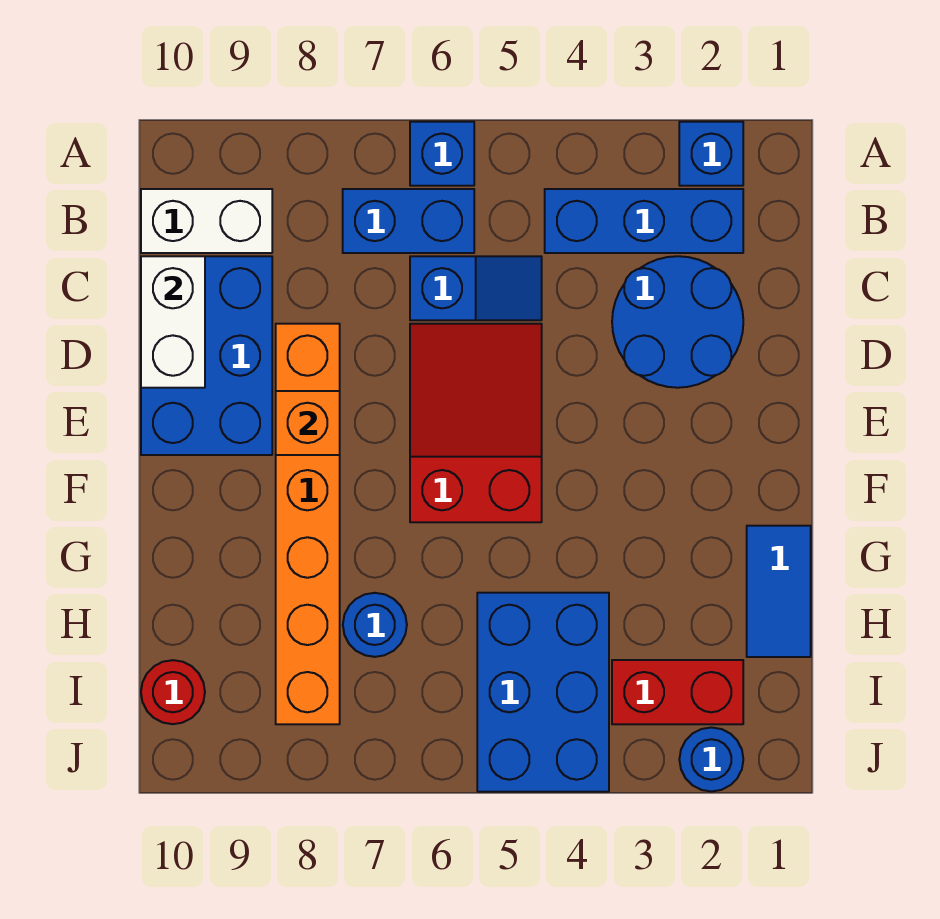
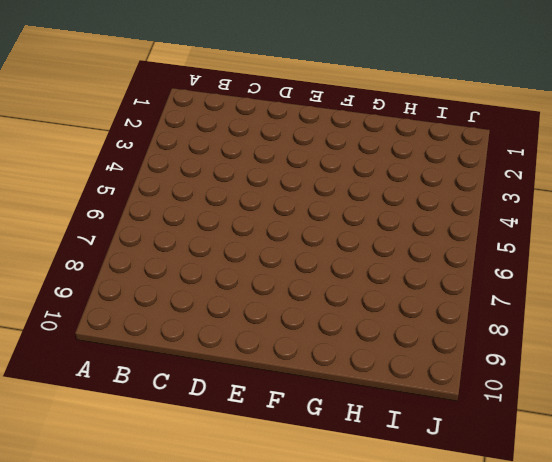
none -> blue 1x1 brick [679,122,743,186]
none -> blue 1x1 brick [410,122,474,186]
none -> blue 1x3 brick [545,189,743,253]

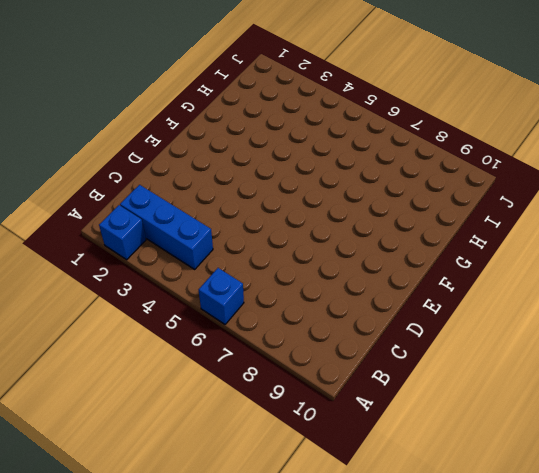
none -> blue 1x2 brick [343,189,474,253]
none -> white 1x2 brick [141,189,272,253]
none -> blue 2x2 round brick [612,256,743,388]

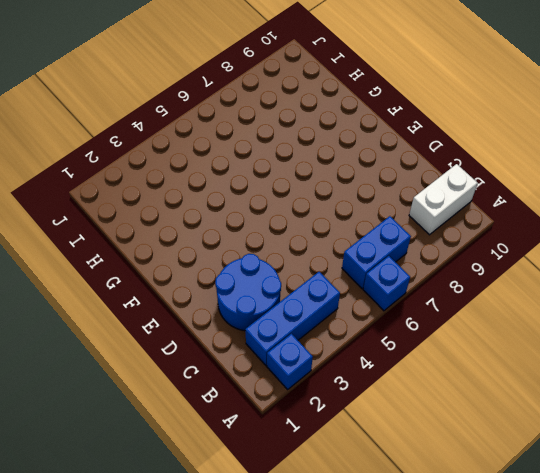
none -> blue 1x2 slope [410,256,542,320]
none -> blue 2x3 brick [141,256,272,455]
none -> red 2x3 slope [410,324,542,522]

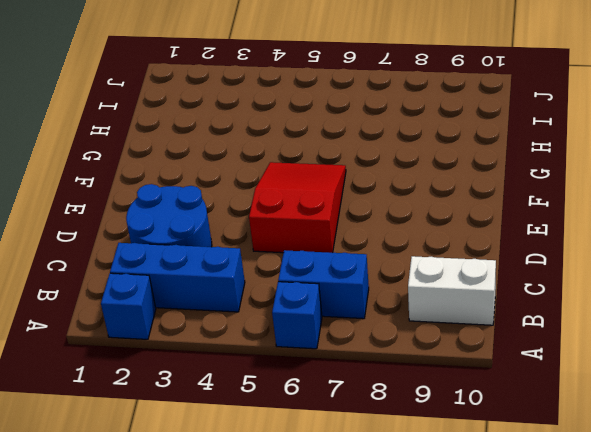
red 2x3 slope [249,162,346,253] -> red 2x3 slope turned to [410,324,542,522]
none -> blue 1x2 slope [410,256,542,320]
none -> blue 2x3 brick [141,256,272,455]
none -> orange 1x6 brick [276,324,340,724]

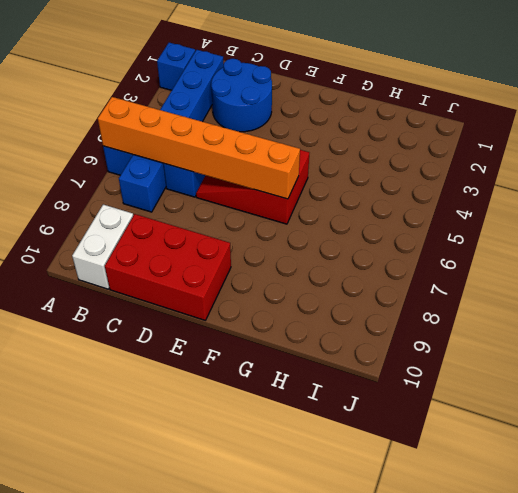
orange 1x6 brick [98,97,300,199] -> orange 1x6 brick moved to [276,324,340,724]
red 2x3 brick [105,214,231,320] -> blue 2x3 brick [141,256,272,455]
none -> blue 1x2 tile [747,526,811,657]
none -> blue 2x3 brick [477,593,609,792]
none -> blue 1x1 round brick [343,593,407,657]

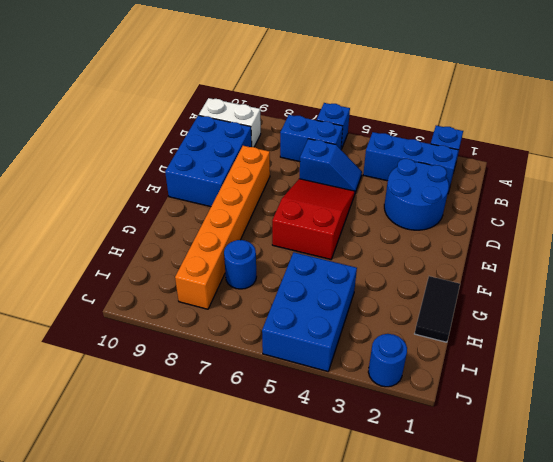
black 1x2 tile [415,276,460,342] -> blue 1x2 tile [747,526,811,657]
none -> red 1x2 brick [612,660,743,724]
none -> red 1x1 round brick [141,660,205,724]
none -> white 1x2 brick [141,256,205,388]

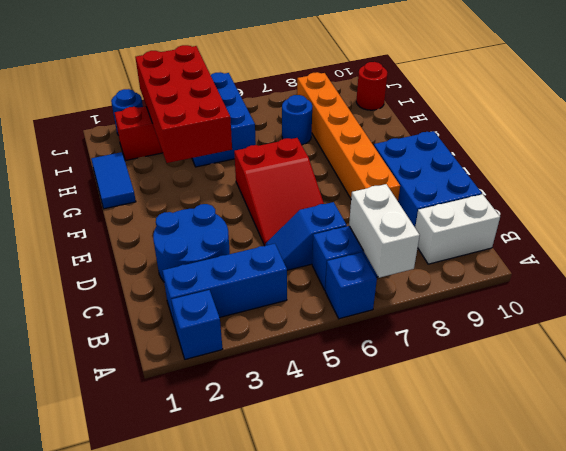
white 1x2 brick [349,184,420,278] -> white 1x2 brick moved to [141,256,205,388]
red 2x4 brick [135,45,232,163] -> none
none -> orange 1x1 brick [276,391,340,455]

